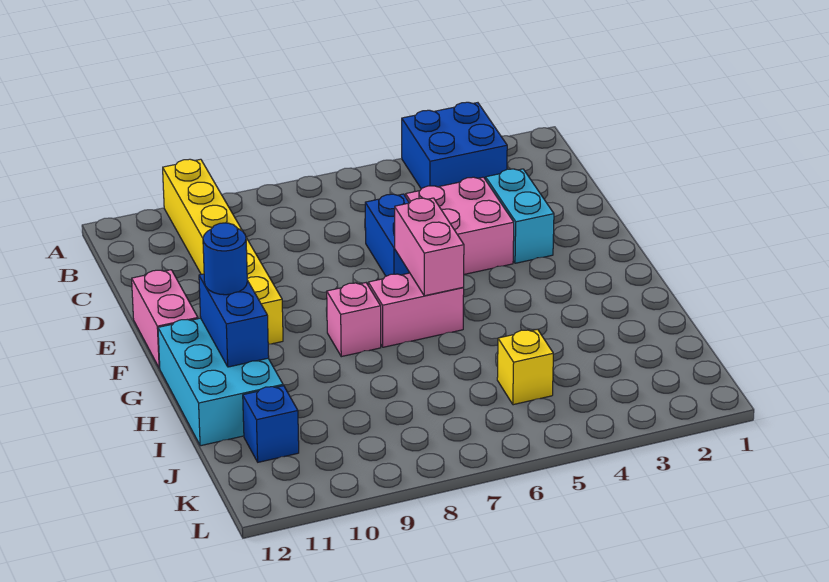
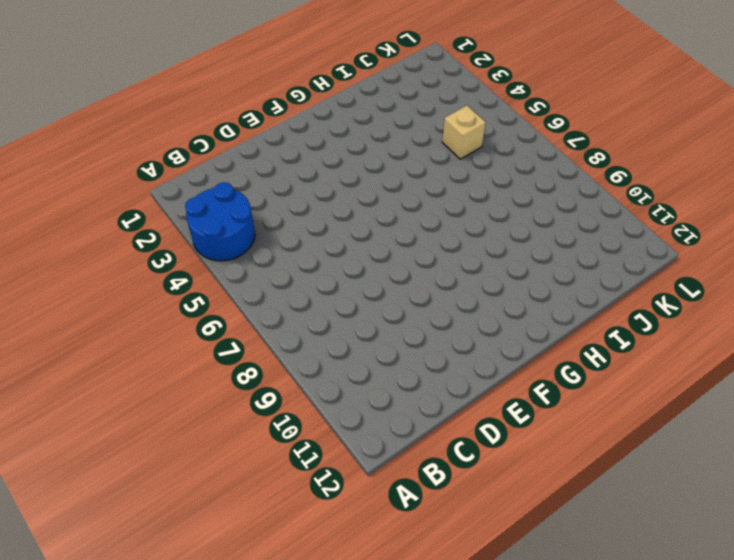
blue 2x2 round brick [185,182,255,261] -> blue 2x2 brick [402,102,507,189]
tan 1x1 brick [442,106,486,159] -> yellow 1x1 brick [497,329,553,405]
none -> yellow 1x6 brick [163,159,283,344]
none -> cyan 1x2 brick [486,169,554,263]
none -> pink 2x2 brick [406,177,514,274]

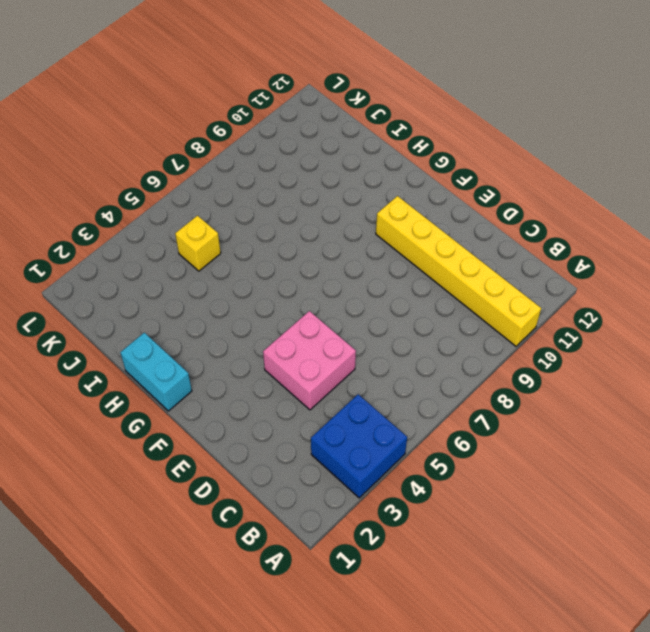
cyan 1x2 brick [120,333,192,411] -> cyan 1x2 brick moved to [486,169,554,263]
none -> blue 1x2 brick [365,194,410,276]
none -> pink 1x2 brick [132,270,198,368]
none -> pink 1x2 brick [368,273,464,347]

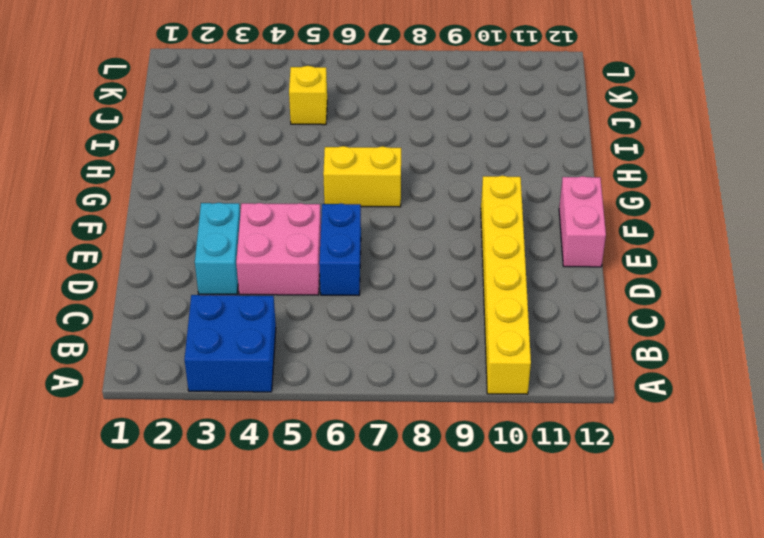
yellow 1x2 brick [323,146,401,207] -> pink 1x2 brick [368,273,464,347]
none -> pink 1x1 brick [327,283,381,357]
none -> cyan 2x3 brick [158,318,283,446]
none -> blue 1x1 brick [243,386,299,462]

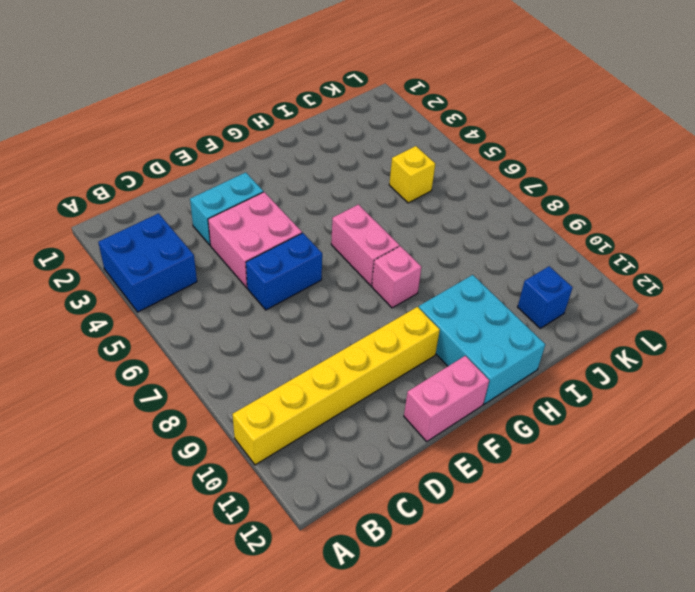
cyan 2x3 brick [419,275,545,404] -> cyan 2x3 brick turned to [158,318,283,446]
none -> pink 1x2 brick [395,198,464,296]
none -> blue 1x2 brick [199,274,269,367]
none -> blue 1x1 round brick [203,223,247,295]

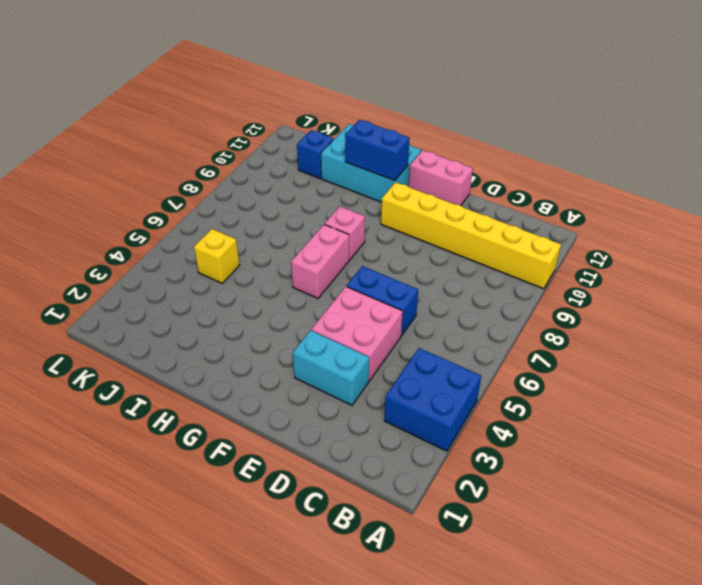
none -> pink 1x2 brick [395,198,464,296]
none -> blue 1x1 round brick [203,223,247,295]

